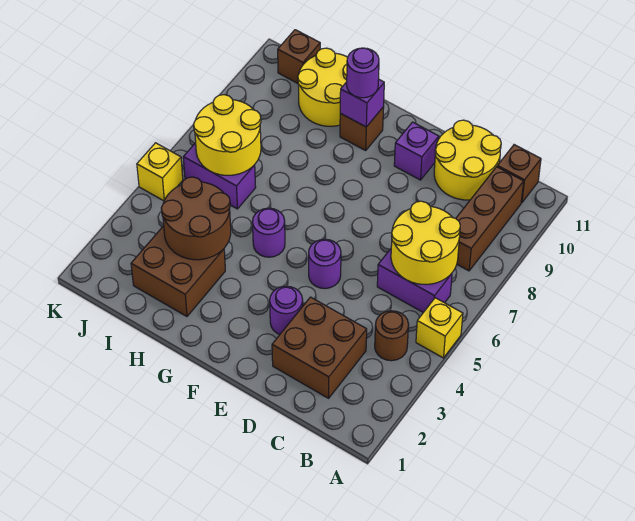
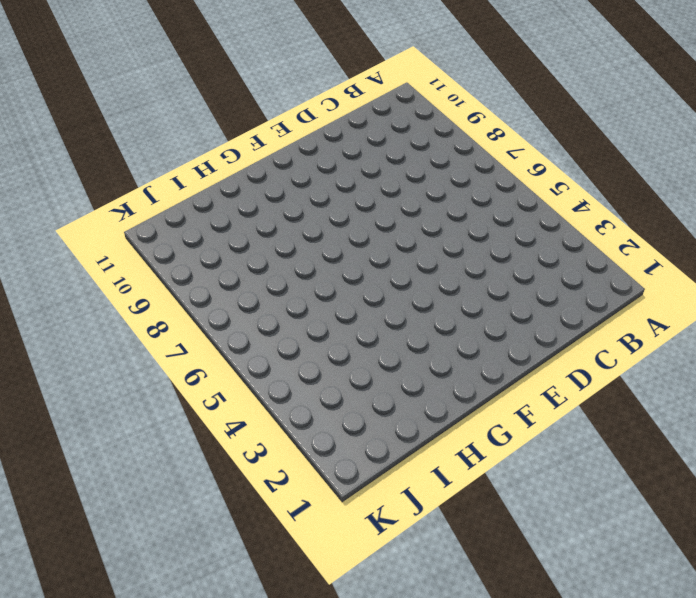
none -> yellow 1x1 brick [416,298,463,358]
none -> brown 1x1 round brick [375,311,409,361]
none -> purple 1x2 brick [377,249,452,313]

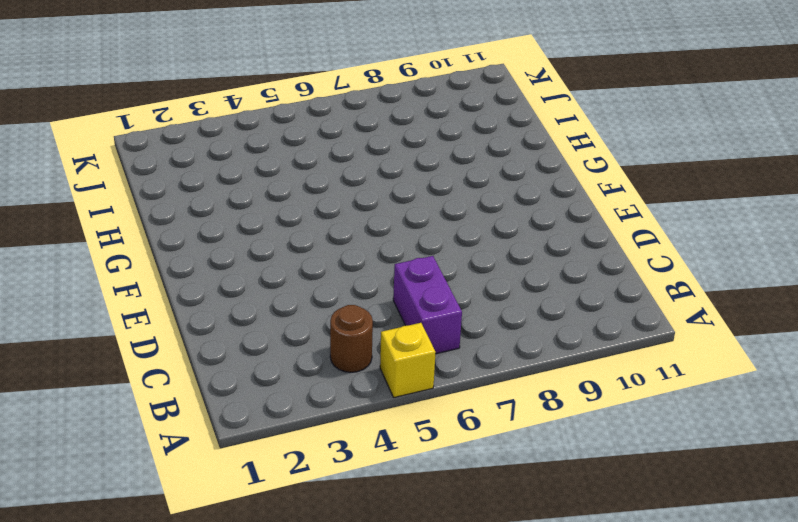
none -> brown 1x3 brick [456,167,524,271]
none -> brown 1x1 brick [497,145,541,203]
none -> brown 2x2 brick [272,297,367,398]

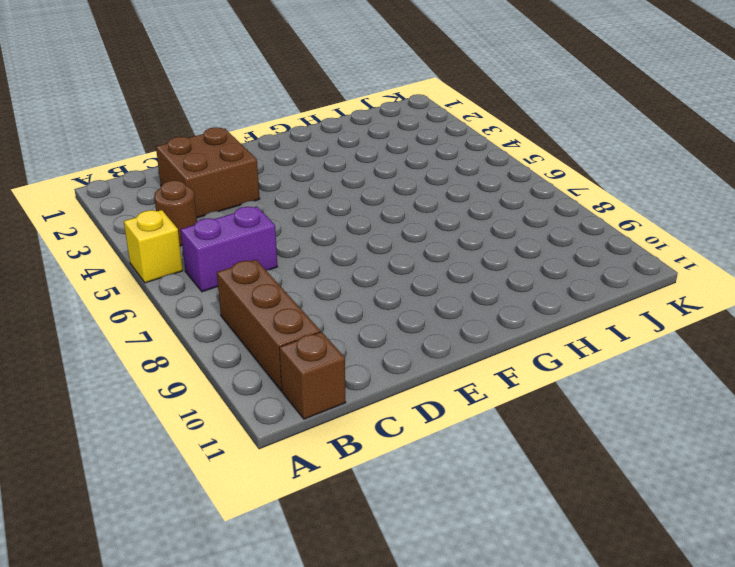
none -> yellow 2x2 round brick [434,120,501,200]
none -> purple 1x1 round brick [270,286,303,334]
none -> purple 1x1 round brick [309,239,341,289]

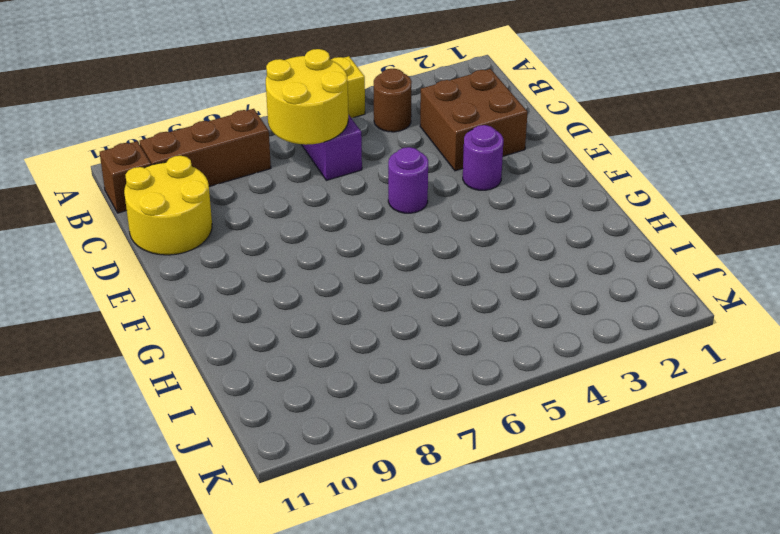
none -> purple 1x1 brick [394,122,439,180]
none -> purple 1x1 round brick [252,208,285,257]
none -> brown 1x1 brick [340,107,384,150]

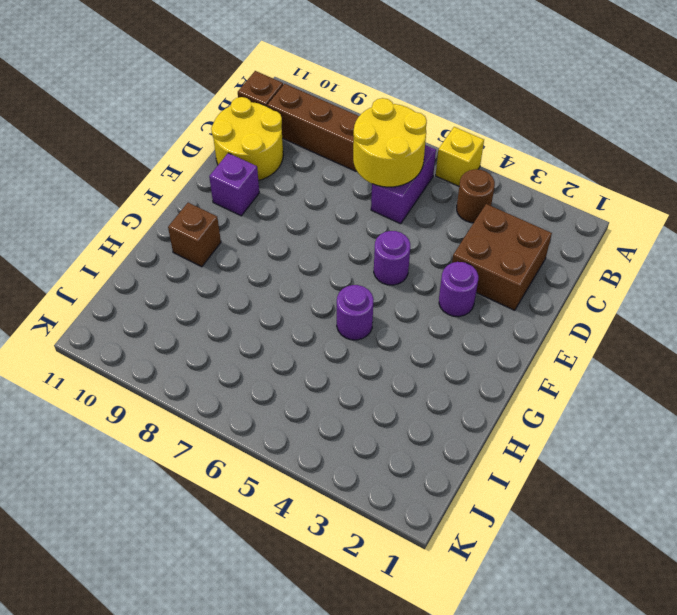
none -> brown 2x2 brick [131,226,225,316]
none -> yellow 2x2 round brick [298,48,348,126]
none -> purple 1x2 brick [183,143,256,209]

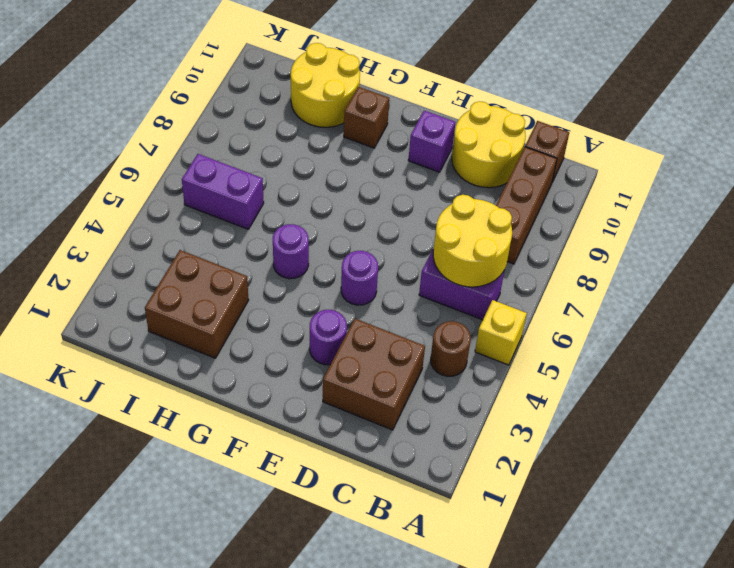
none -> brown 1x1 brick [278,30,320,83]
none -> yellow 1x1 brick [137,143,183,201]
none -> purple 1x1 brick [340,80,384,127]

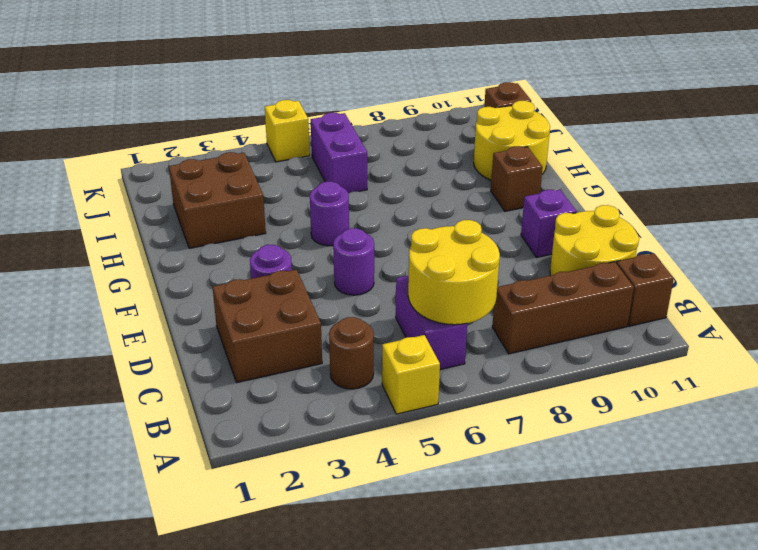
none -> purple 1x1 brick [340,80,384,127]
none -> brown 2x2 round brick [161,177,231,260]
none -> yellow 2x2 round brick [194,95,261,175]

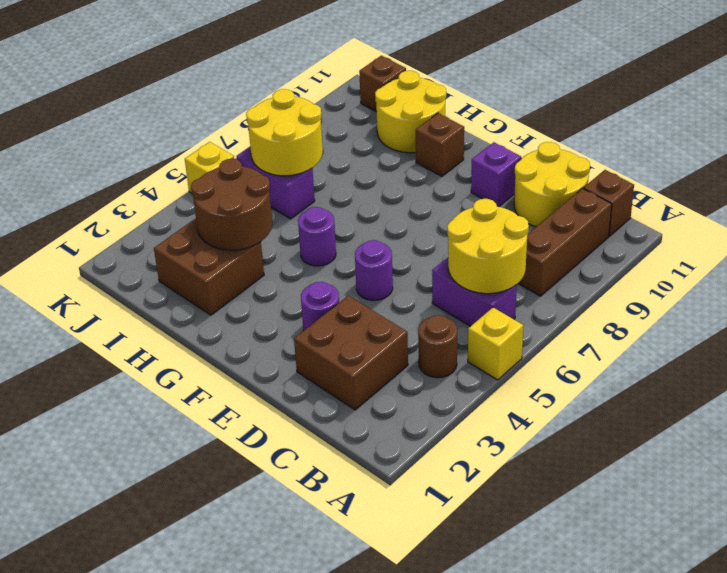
none -> purple 1x1 brick [340,80,384,127]
none -> purple 1x1 round brick [347,48,379,98]

